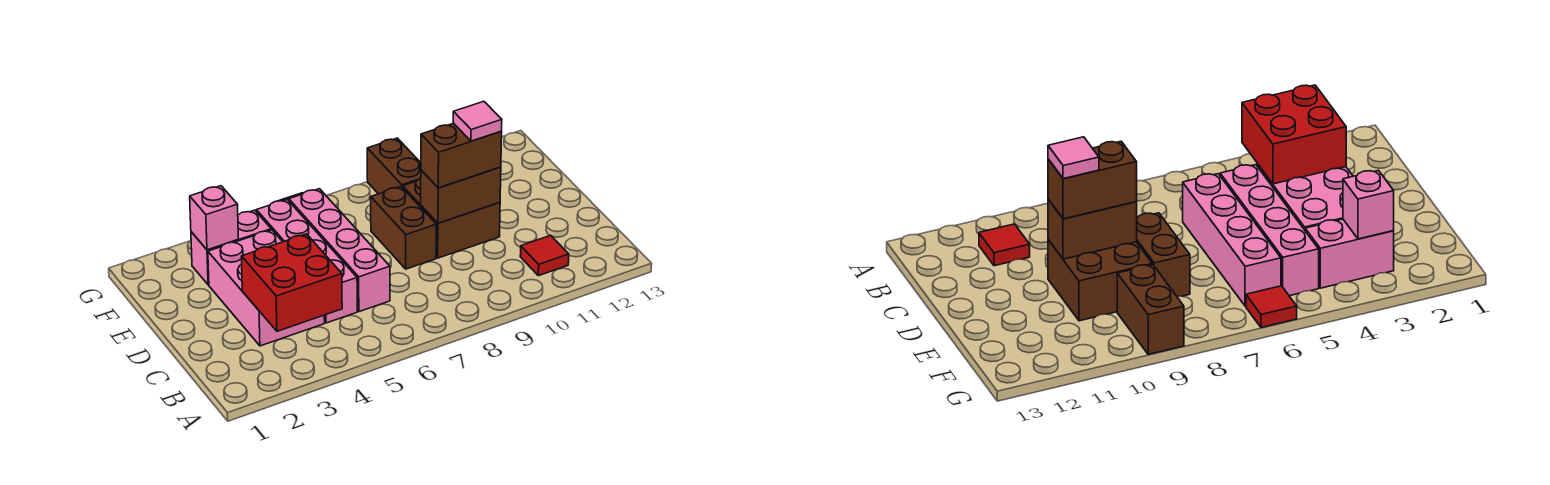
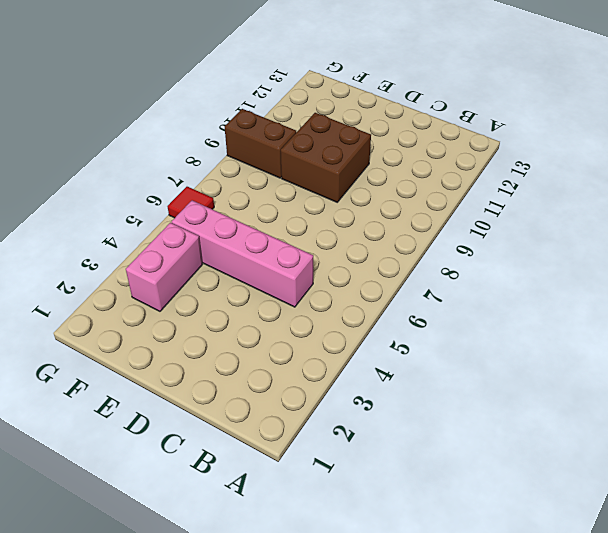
none -> red 1x1 tile [520,235,569,276]
none -> pink 2x3 brick [208,230,325,346]
none -> pink 1x4 brick [289,189,390,312]

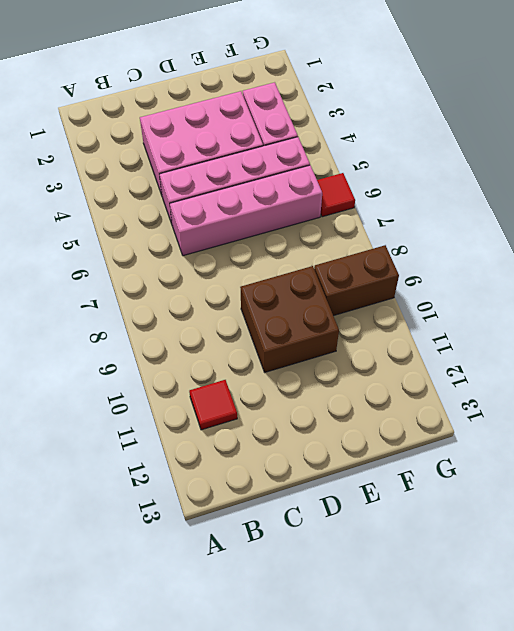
none -> brown 1x2 brick [371,187,436,269]
none -> red 2x2 brick [241,234,342,331]
none -> brown 1x2 brick [421,167,501,223]

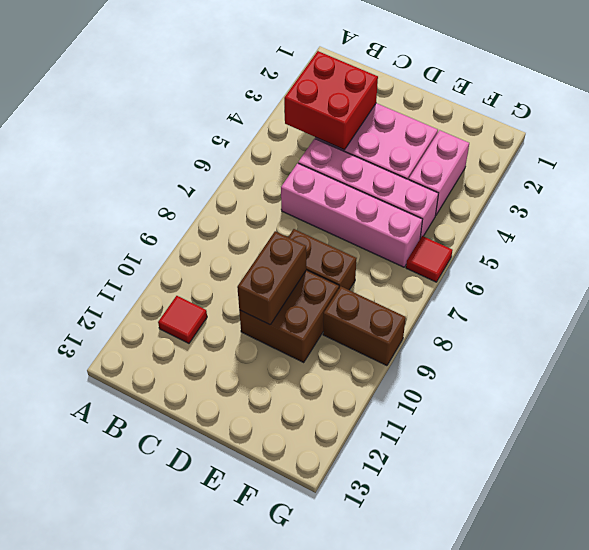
none -> pink 1x1 brick [190,186,238,250]
none -> brown 1x2 brick [421,123,502,188]
none -> pink 1x1 tile [453,101,502,141]

